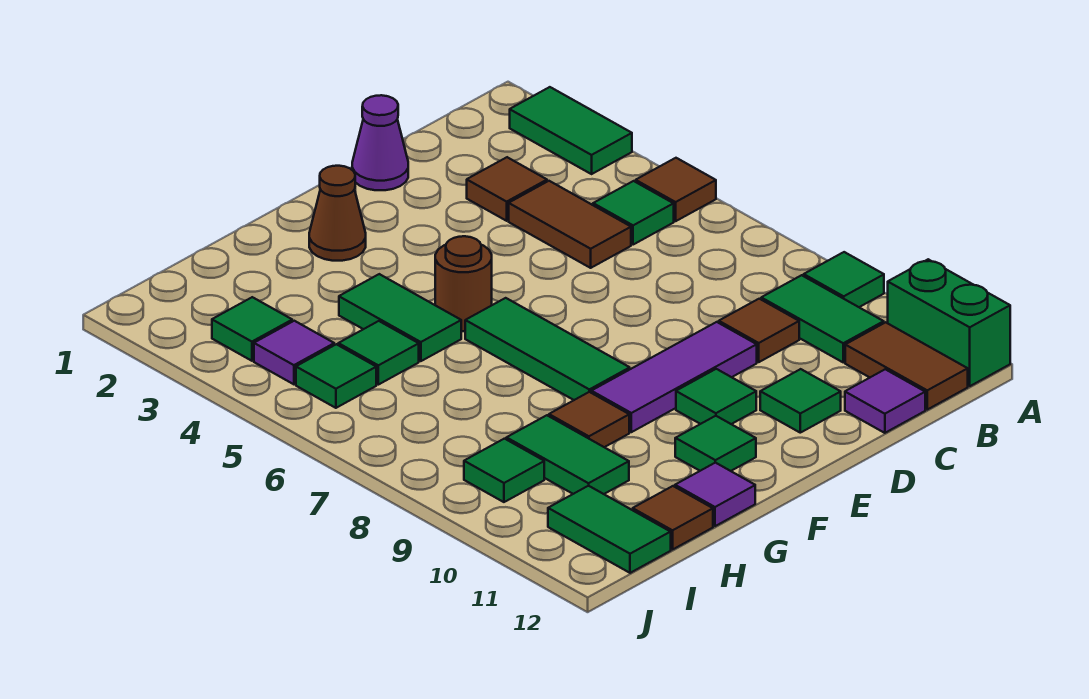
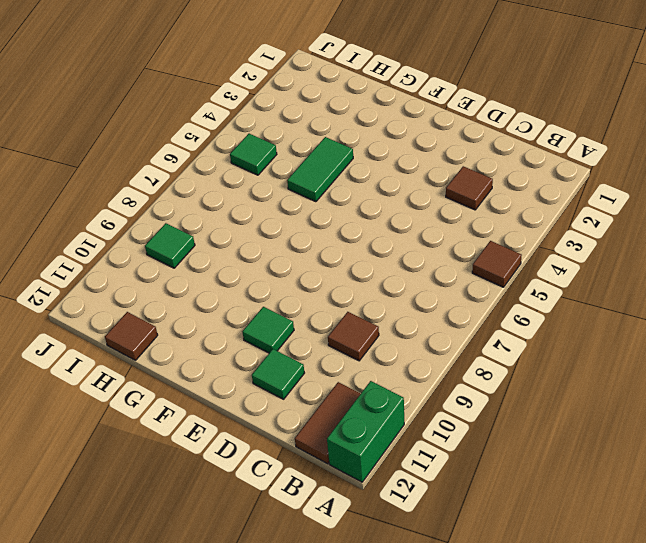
none -> green 1x2 tile [510,87,632,174]
none -> green 1x1 tile [804,252,884,307]
none -> green 1x1 tile [593,181,674,245]
none -> green 1x2 tile [761,275,884,362]

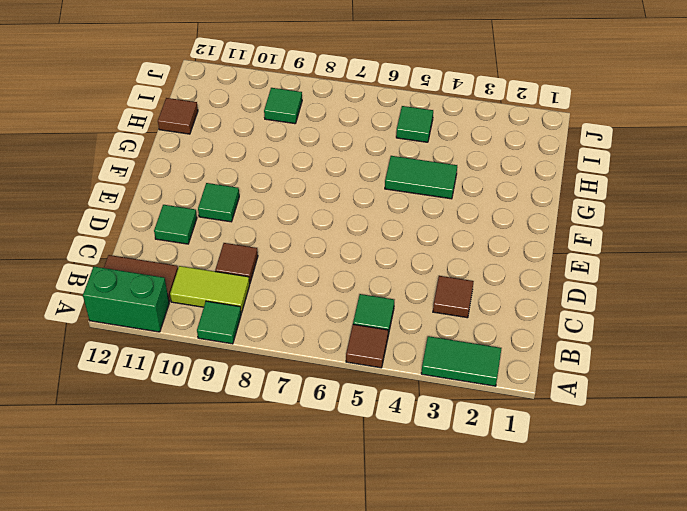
lime 1x2 tile [170,266,250,313] -> green 1x2 tile [761,275,884,362]
none -> brown 1x2 tile [509,181,631,268]
none -> purple 1x1 tile [845,369,925,433]
none -> purple 1x1 cone [352,95,408,190]
none -> purple 1x3 tile [591,322,757,432]

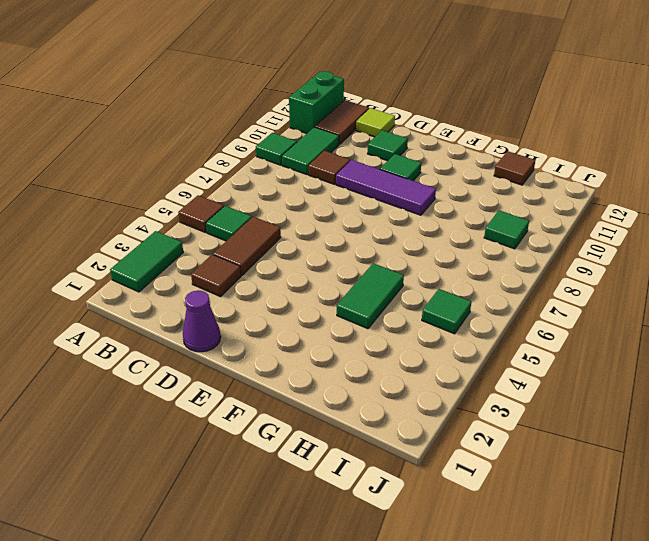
lime 1x1 tile [356,108,395,137] -> purple 1x1 tile [845,369,925,433]
none -> brown 1x1 cone [309,166,366,261]
none -> brown 1x1 round brick [435,236,492,331]
none -> green 1x3 tile [465,298,630,400]
none -> green 1x1 tile [675,416,756,471]

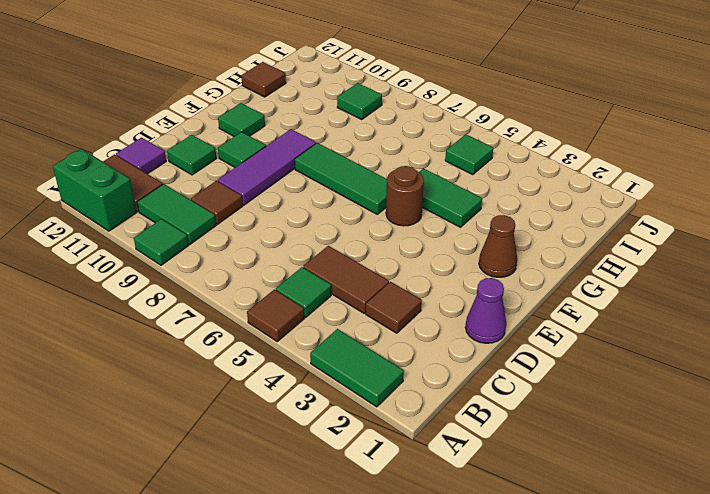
none -> brown 1x1 tile [549,392,629,447]
none -> purple 1x1 tile [675,463,755,526]
none -> green 1x1 tile [338,321,419,385]
none -> green 1x2 tile [506,415,629,494]

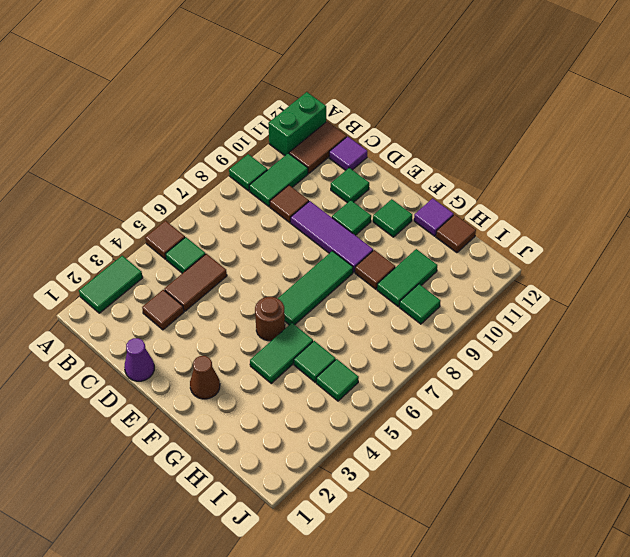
none -> green 1x1 tile [212,297,292,361]
none -> purple 1x1 tile [254,321,334,384]
none -> green 1x2 tile [548,486,671,573]

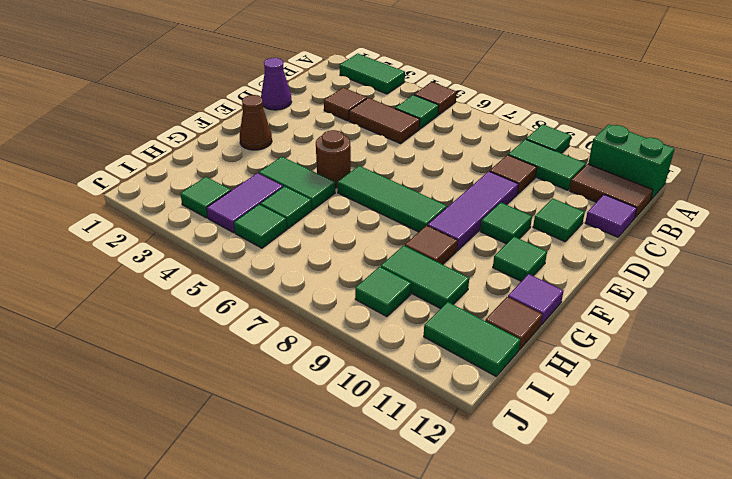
purple 1x2 tile [207,173,283,233] -> purple 1x1 tile [254,321,334,384]

